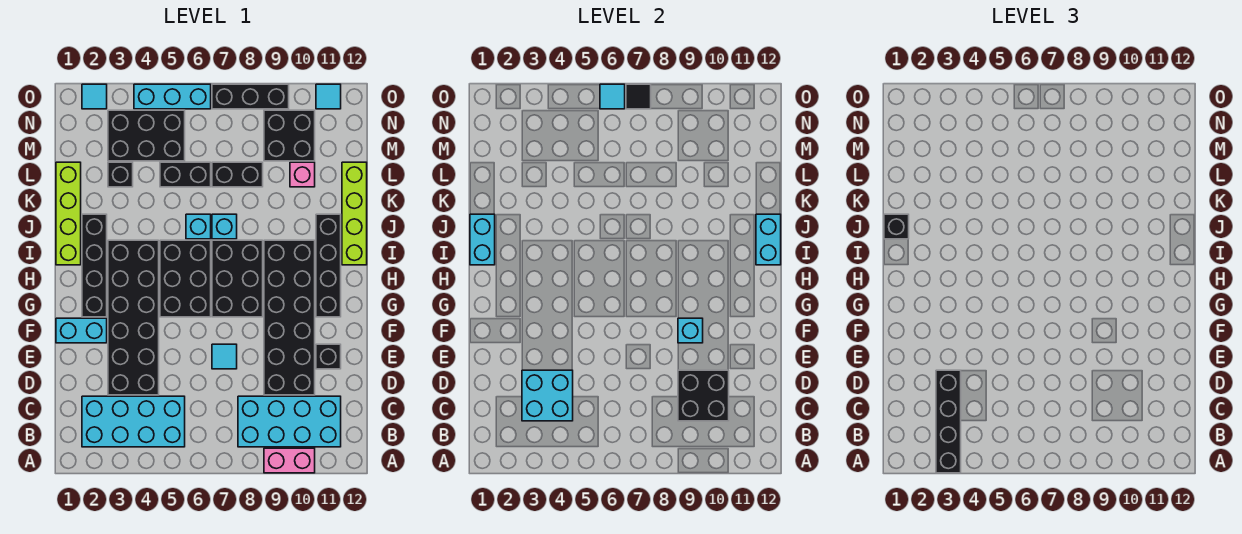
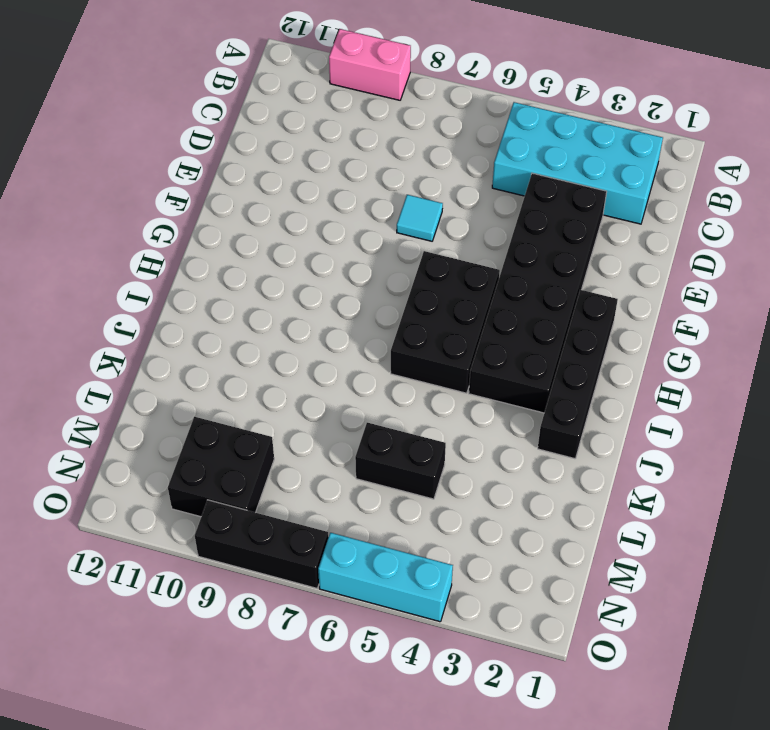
none -> cyan 2x4 brick [238,396,341,447]
none -> black 2x6 brick [264,240,315,395]
none -> black 1x1 brick [316,344,341,369]
none -> cyan 1x2 brick [56,318,107,343]

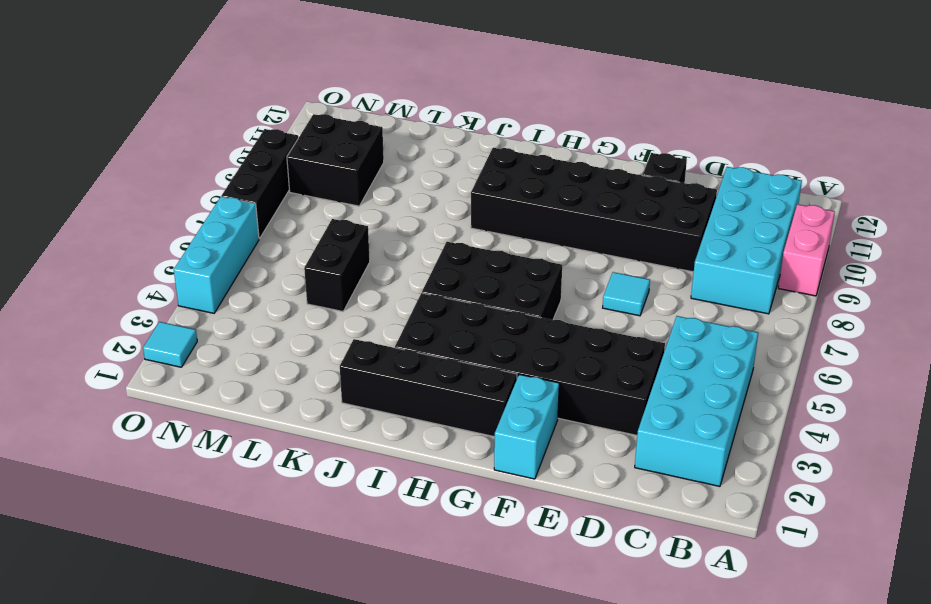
none -> black 2x3 brick [212,240,263,317]
none -> black 1x4 brick [316,214,341,317]
none -> lime 1x4 brick [56,162,81,265]
none -> lime 1x4 brick [342,162,367,265]

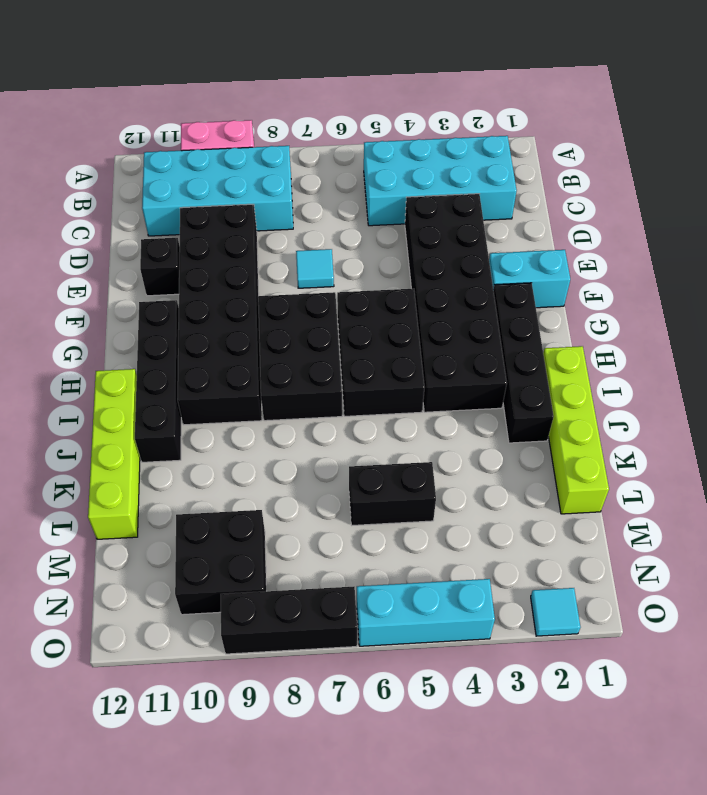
none -> cyan 1x1 brick [186,214,211,239]
none -> cyan 1x1 brick [212,214,237,239]
none -> black 1x1 brick [108,162,133,187]
none -> black 1x2 brick [212,162,263,187]

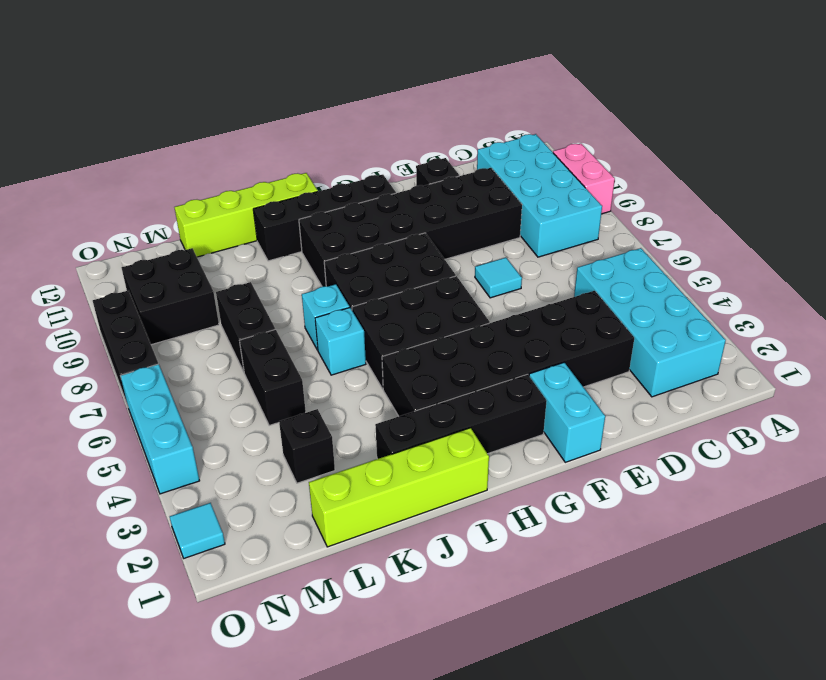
none -> pink 1x1 brick [290,162,315,187]
none -> black 2x3 brick [108,110,185,161]
none -> cyan 1x1 tile [316,84,341,109]
none -> cyan 2x2 brick [522,370,573,421]

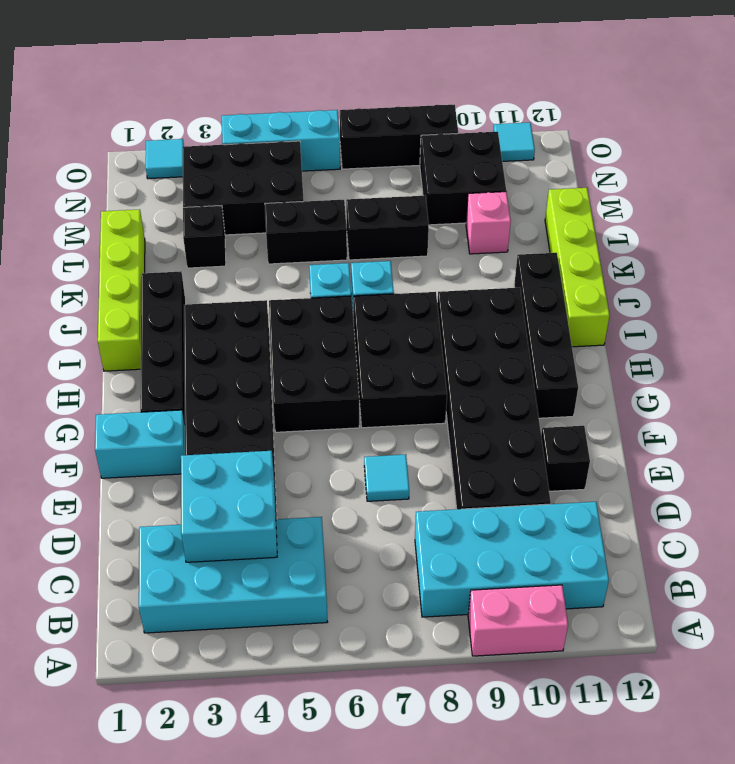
none -> black 2x2 brick [678,370,729,421]
none -> cyan 1x1 brick [678,318,703,343]
none -> cyan 1x2 brick [470,214,495,265]
none -> cyan 1x2 brick [756,214,781,265]

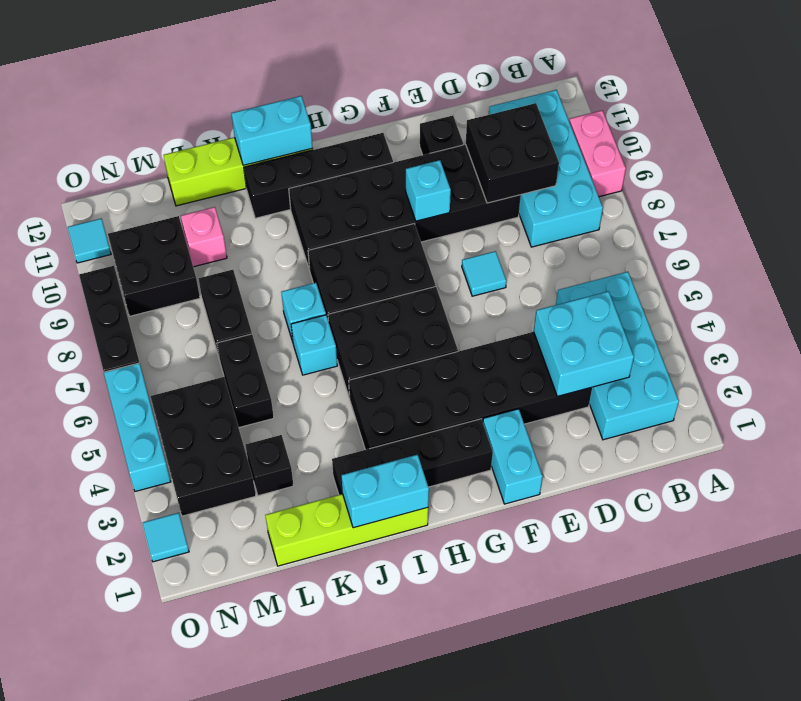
none -> cyan 1x1 tile [600,84,625,109]
none -> black 1x1 tile [626,84,651,109]
none -> black 1x4 brick [936,370,961,473]
none -> black 1x1 brick [884,214,909,239]

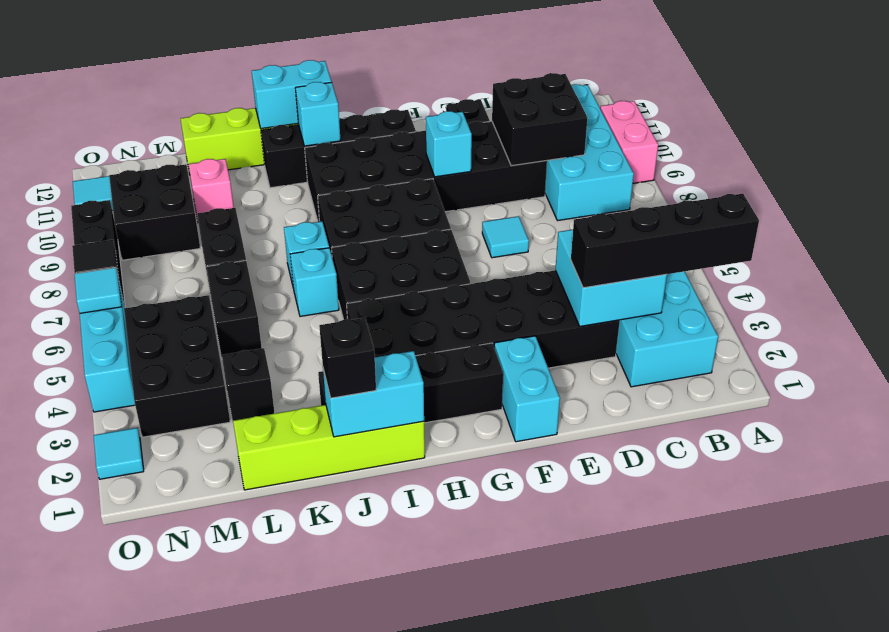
cyan 1x1 brick [295,82,341,146] -> none

